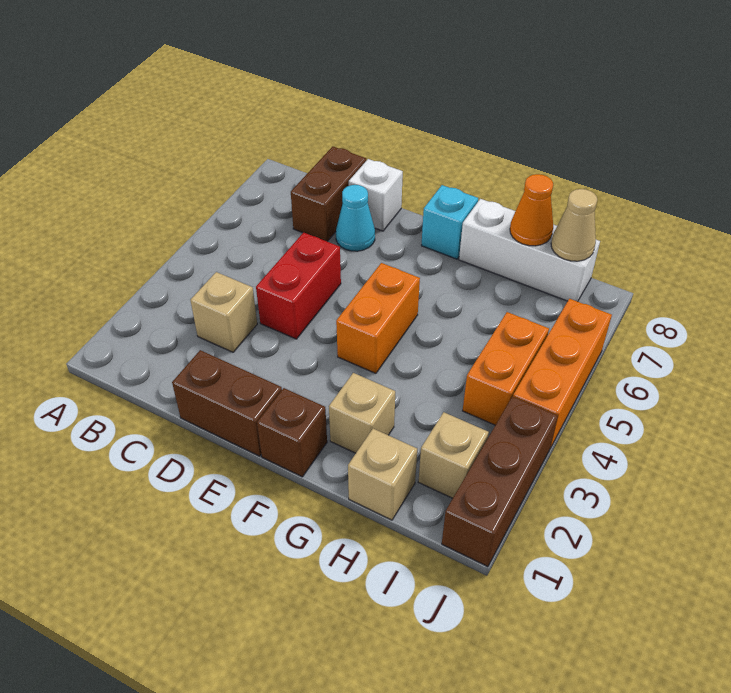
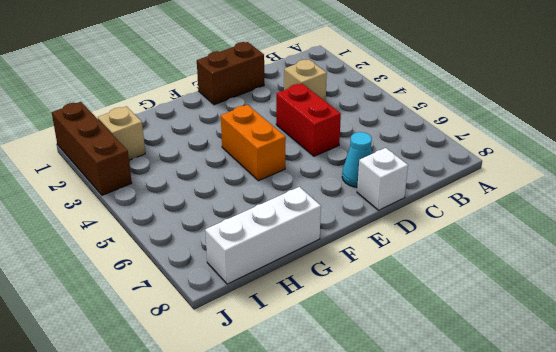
none -> brown 1x2 brick [291,146,366,242]
none -> brown 1x1 brick [257,388,327,477]
none -> cyan 1x1 brick [421,185,478,259]

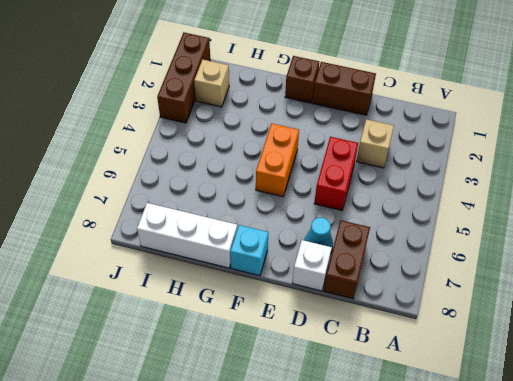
none -> tan 1x1 brick [329,373,395,453]
none -> tan 1x1 brick [348,429,417,520]
none -> orange 1x2 brick [463,312,549,425]

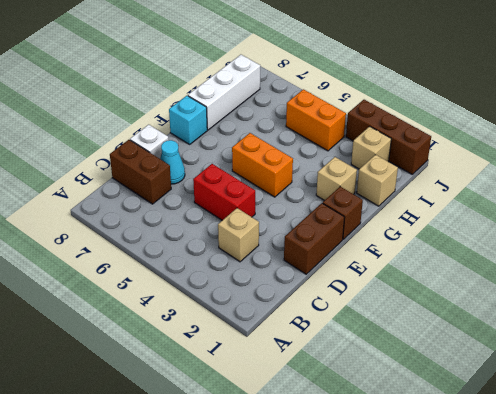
none -> orange 1x3 brick [513,299,612,448]
none -> orange 1x1 cone [510,174,553,246]
none -> tan 1x1 cone [551,189,597,261]

